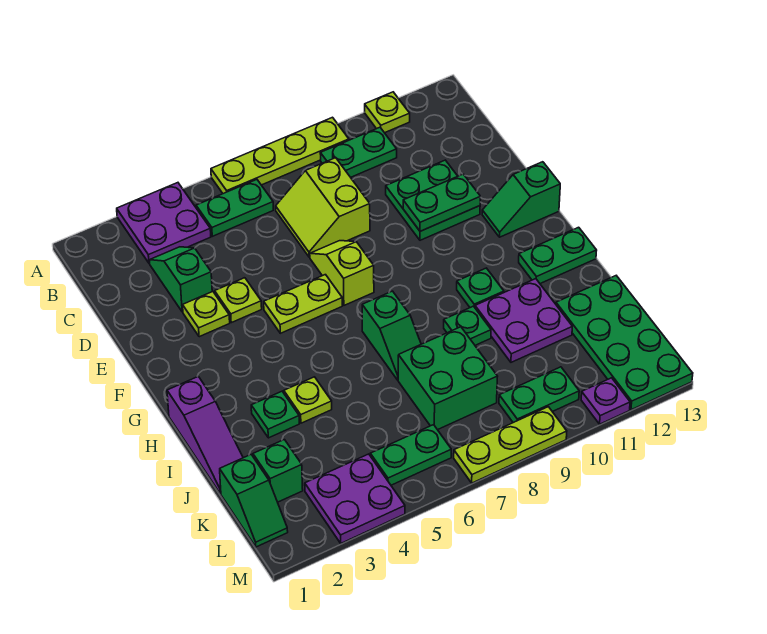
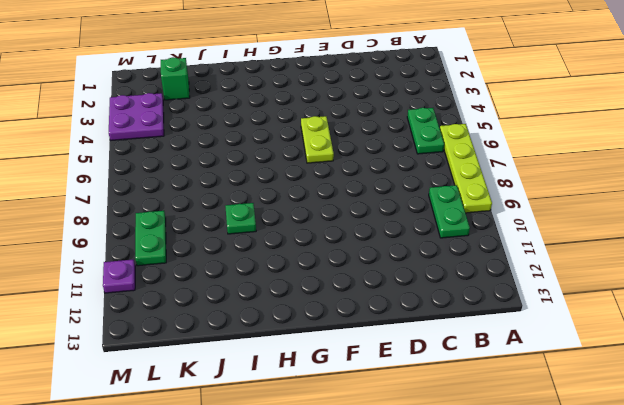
none -> purple 2x2 plate [117,183,211,263]
none -> lime 1x1 plate [365,92,410,133]
none -> green 1x2 slope [150,247,212,312]
none -> lime 2x2 slope [276,158,370,257]

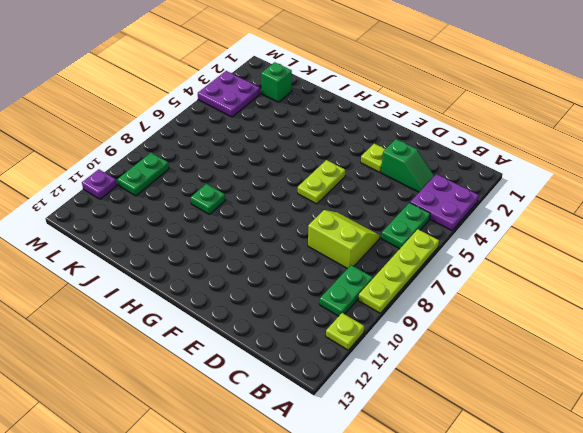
none -> green 2x2 plate [386,160,480,240]
none -> lime 1x1 plate [215,278,262,323]
none -> lime 1x2 slope [310,241,374,305]
none -> green 1x2 slope [482,162,560,237]

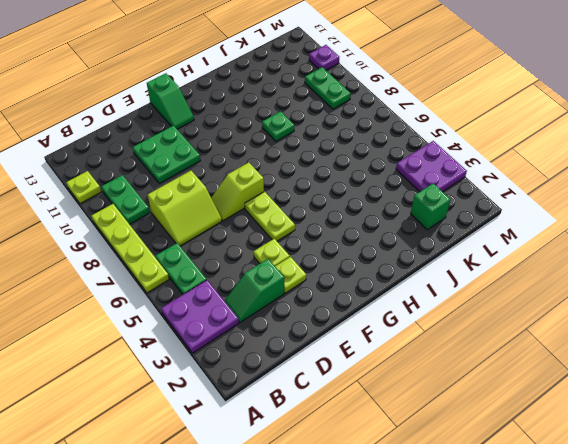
none -> purple 1x3 slope [167,376,243,494]
none -> green 1x2 slope [362,291,421,380]
none -> green 1x1 plate [457,268,504,308]
none -> green 1x2 plate [519,227,597,284]

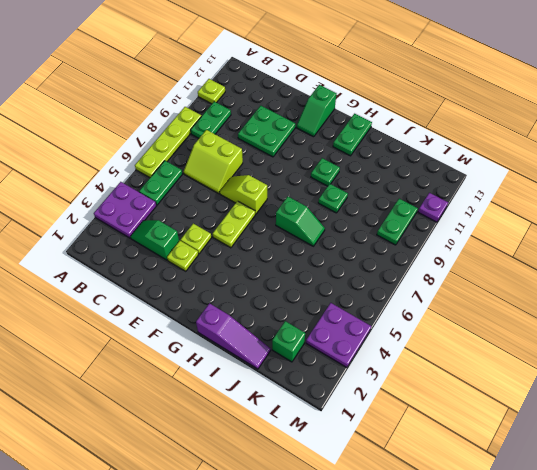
none -> green 1x1 plate [251,391,299,438]
none -> lime 1x1 plate [284,377,332,423]
none -> purple 2x2 plate [475,279,572,362]
none -> green 2x2 brick [398,327,498,430]

